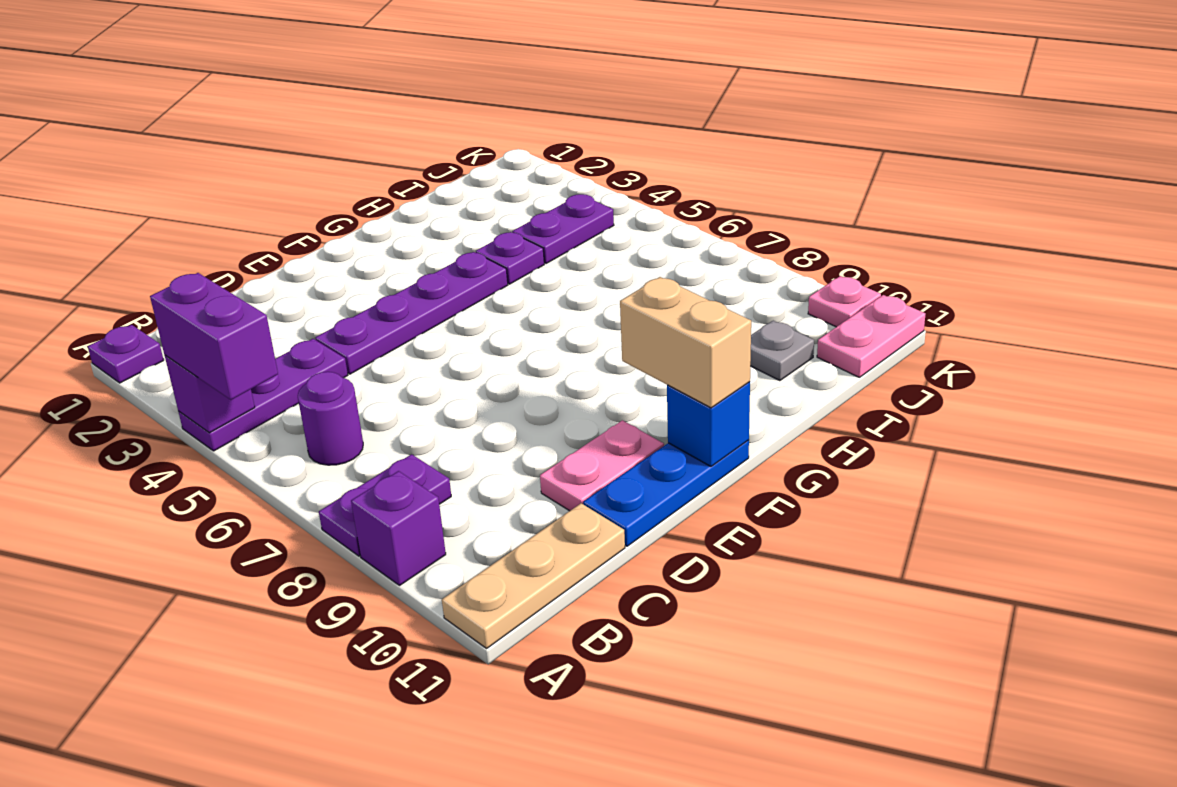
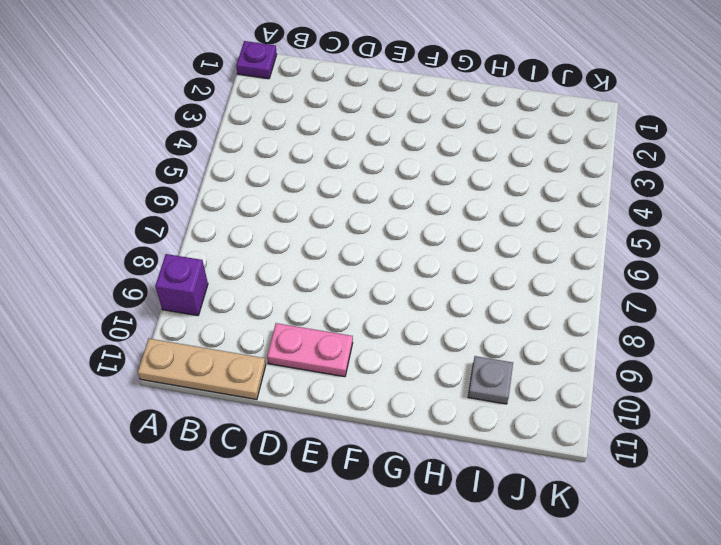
none -> purple 1x3 plate [178,339,348,451]
none -> purple 1x2 plate [319,454,451,556]
none -> purple 1x1 round brick [298,372,363,465]

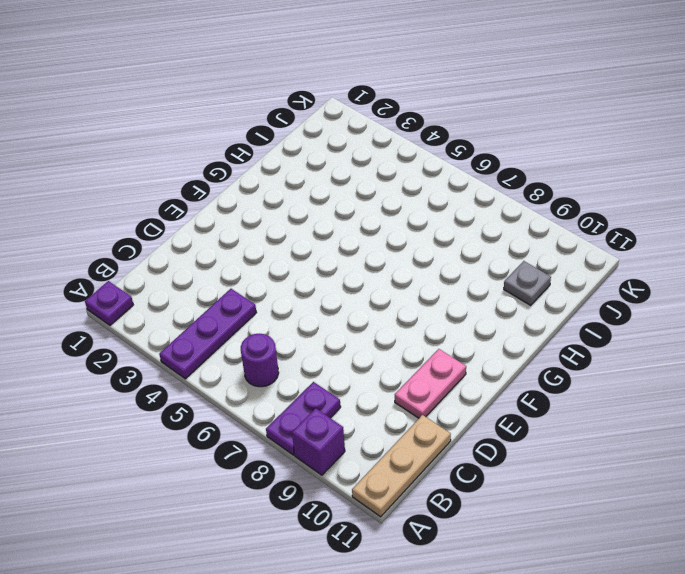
none -> purple 1x4 plate [315,252,508,374]
none -> blue 1x3 plate [583,440,749,546]
none -> purple 1x1 plate [476,232,544,284]

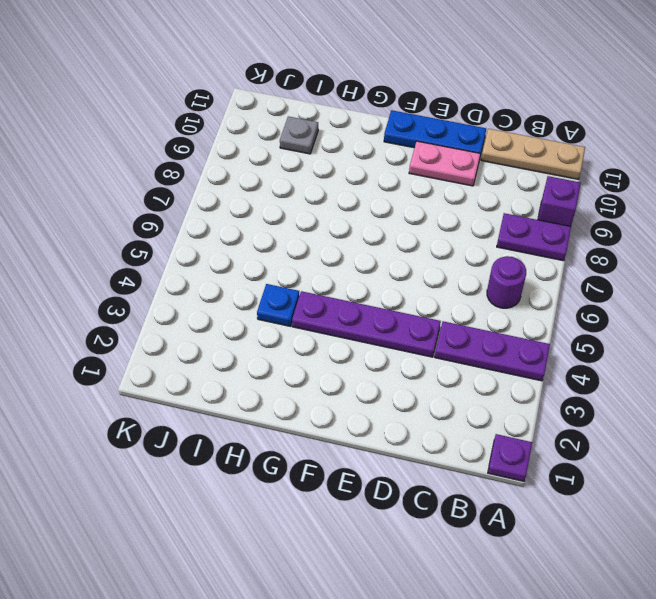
blue 1x1 plate [257,284,299,326] -> purple 1x1 plate [476,232,544,284]
none -> purple 1x2 plate [512,194,614,264]
none -> pink 1x2 plate [817,295,925,377]
none -> pink 1x1 plate [808,276,881,327]

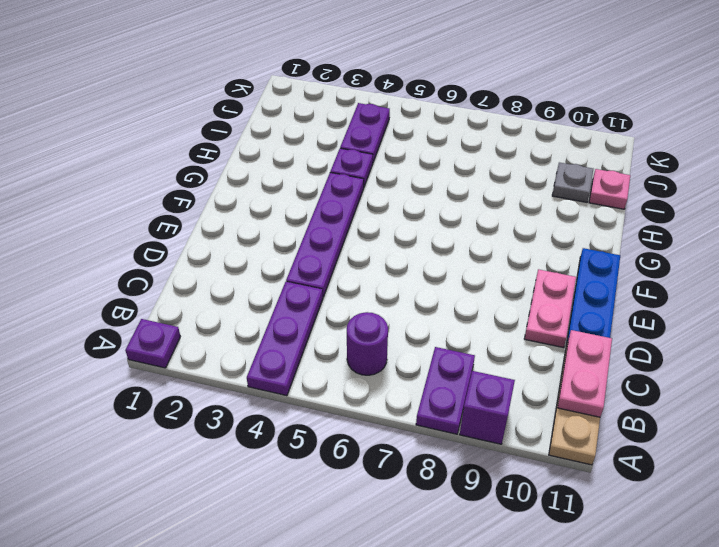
pink 1x2 plate [557,330,612,417] -> pink 1x2 plate moved to [817,295,925,377]
pink 1x1 plate [589,169,630,209] -> pink 1x1 plate moved to [808,276,881,327]
none -> purple 1x1 brick [165,355,255,433]
none -> blue 1x1 brick [667,382,750,466]
none -> purple 1x2 brick [150,273,278,400]

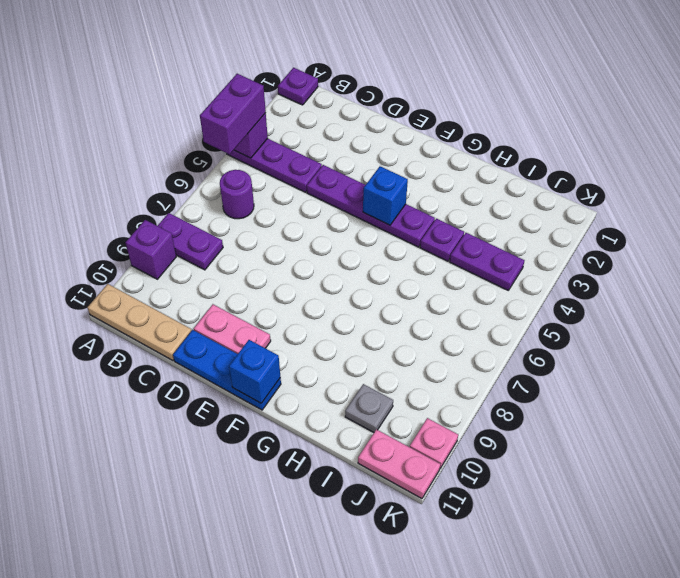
blue 1x1 brick [363,166,408,225] -> none
none -> tan 1x2 brick [620,277,751,408]

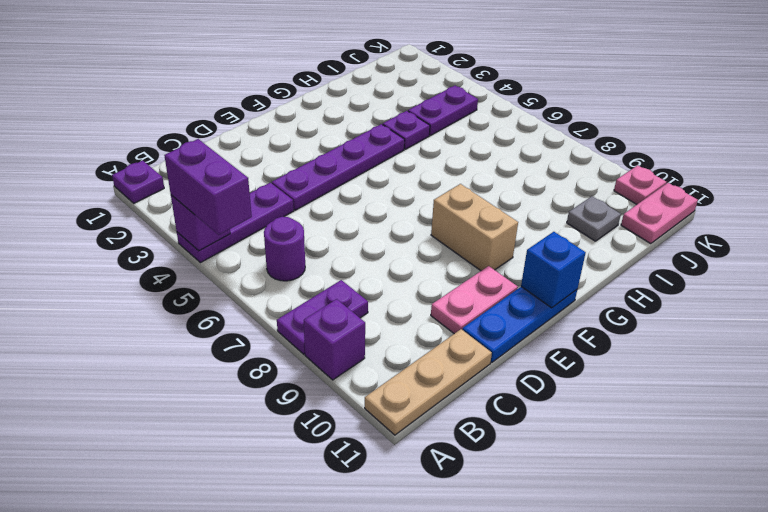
tan 1x2 brick [431,184,518,271] -> tan 1x2 brick moved to [620,277,751,408]

